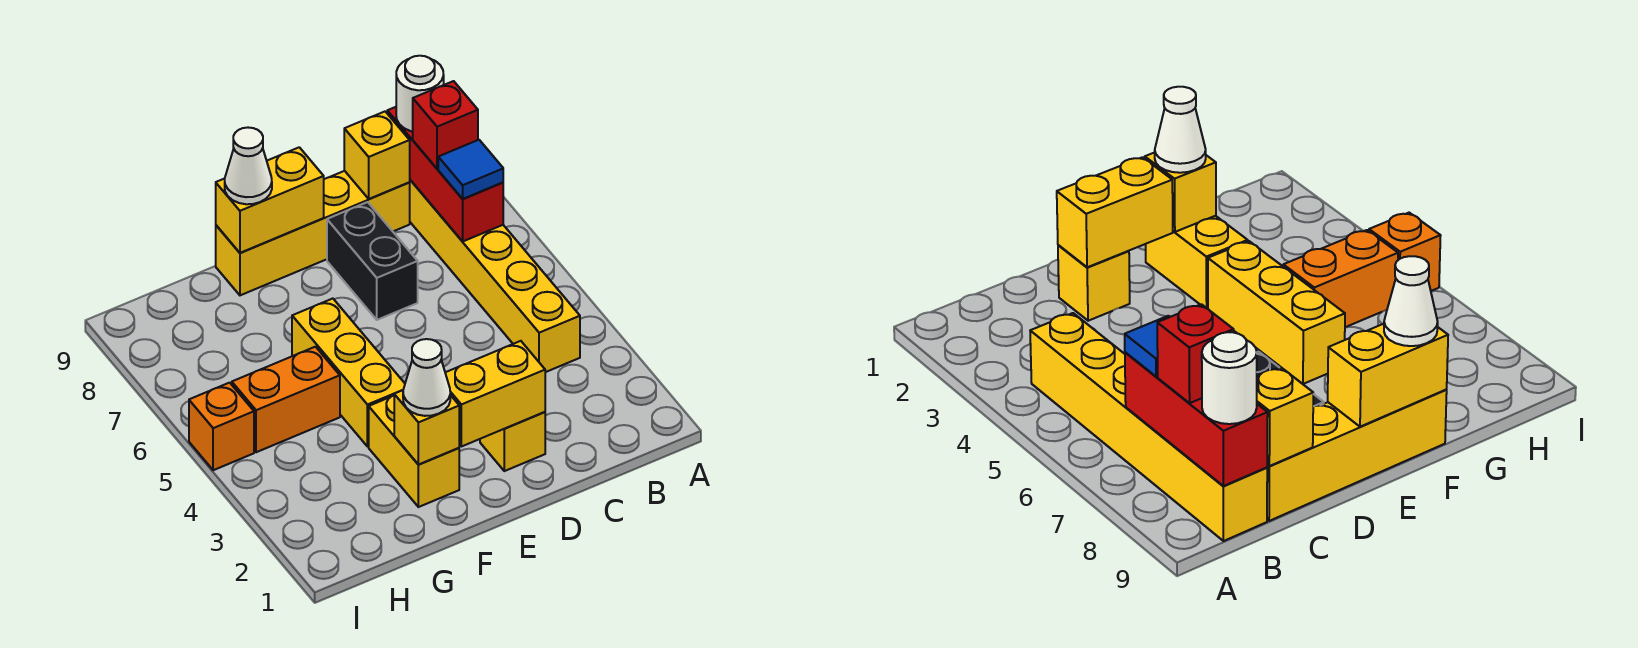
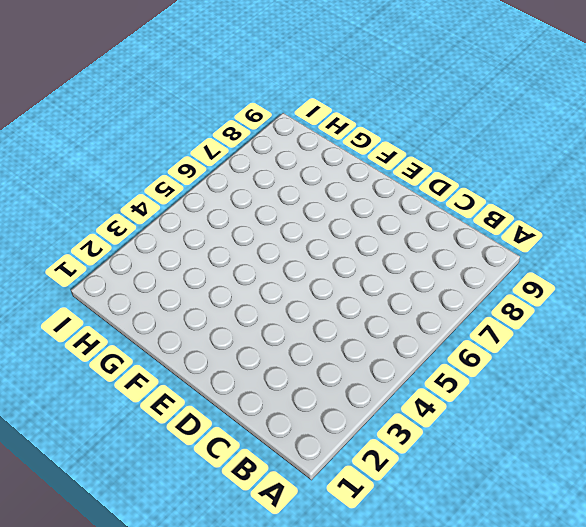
none -> yellow 1x6 brick [409,180,580,372]
none -> yellow 1x4 brick [216,171,410,295]
none -> yellow 1x1 brick [480,412,545,471]

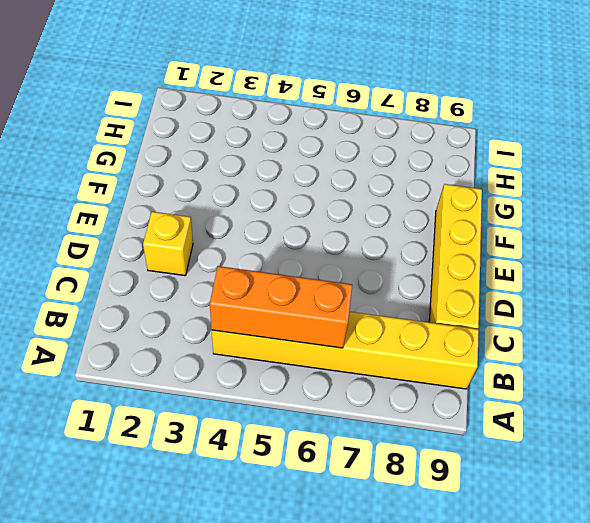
orange 1x3 brick [210,266,352,348] -> none
none -> black 1x2 brick [327,202,418,320]
none -> yellow 1x2 brick [369,396,459,507]
none -> yellow 1x3 brick [292,299,405,447]

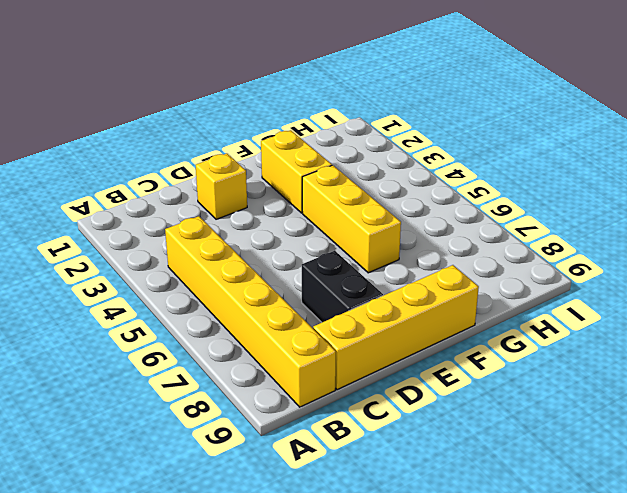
none -> orange 1x2 brick [232,347,340,452]
none -> orange 1x1 brick [189,383,254,470]
none -> red 1x3 brick [387,107,503,242]

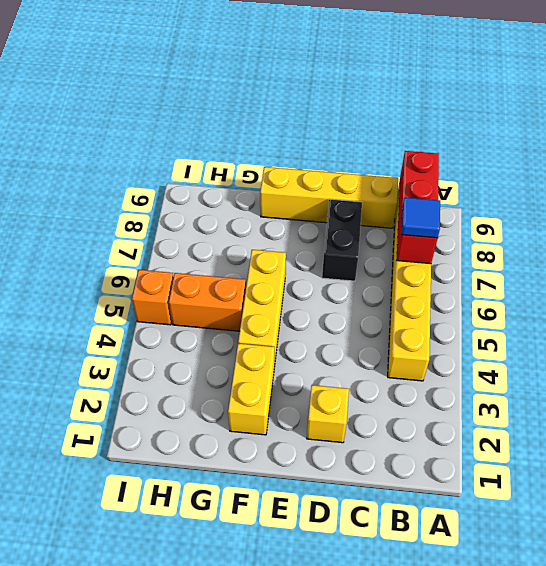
none -> yellow 1x1 brick [344,112,410,199]
none -> yellow 1x2 brick [445,341,545,447]
none -> yellow 1x2 brick [216,147,324,253]

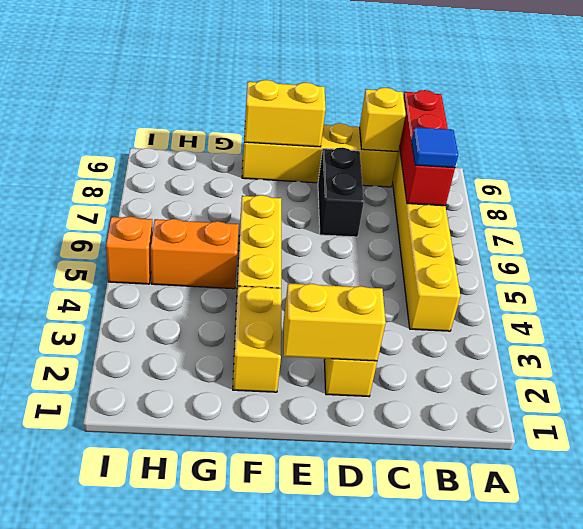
none -> yellow 1x1 brick [394,390,459,465]
none -> red 1x1 brick [413,81,478,169]
none -> white 1x1 round brick [396,56,444,132]

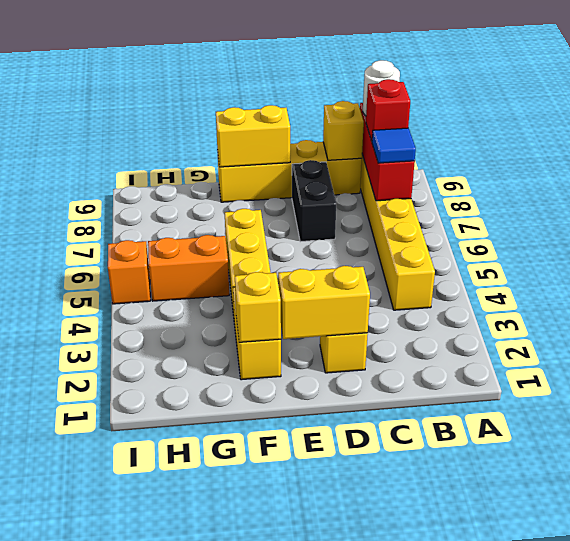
none -> white 1x1 cone [403,339,450,416]
none -> white 1x1 cone [225,128,272,204]

